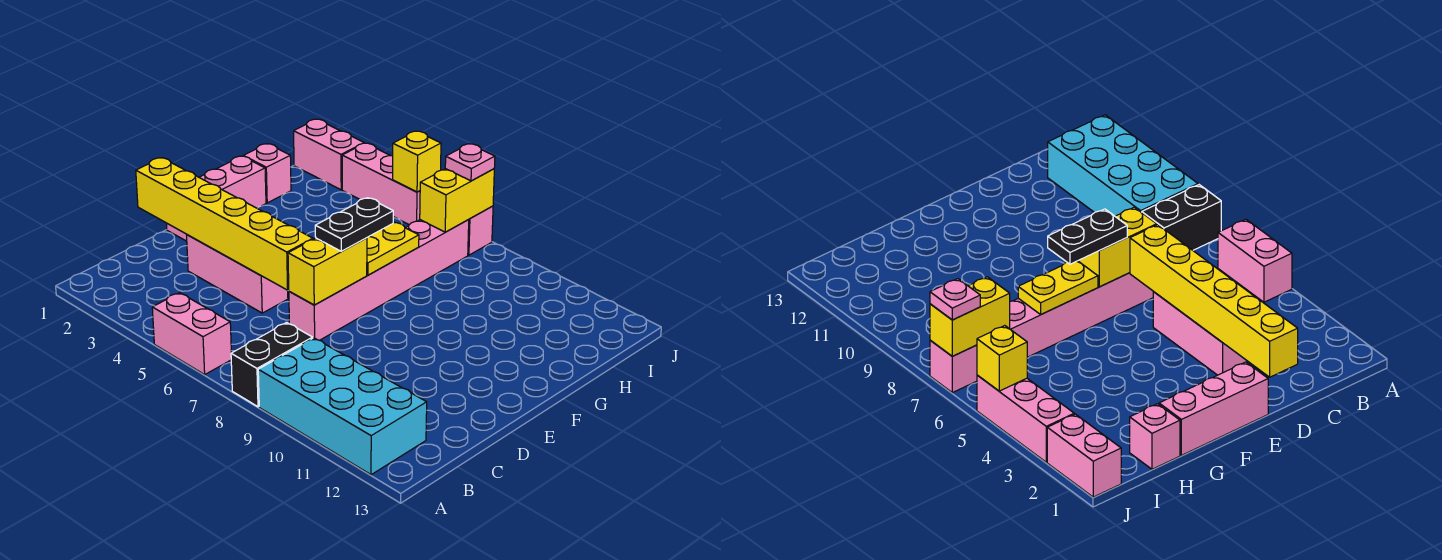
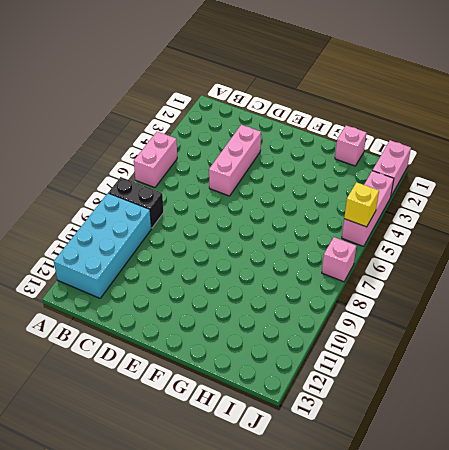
none -> pink 1x6 brick [289,220,469,340]
none -> pink 1x3 brick [166,156,266,241]
none -> yellow 1x6 brick [136,158,313,290]

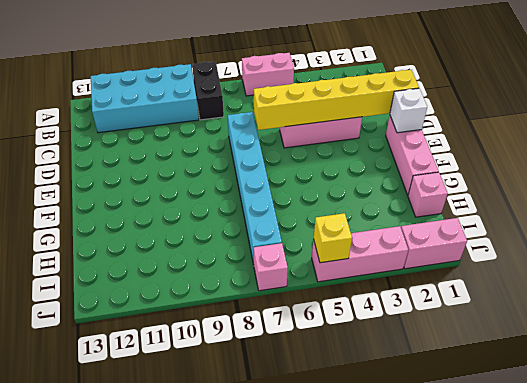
cyan 1x6 brick [228,112,282,264] -> pink 1x6 brick [289,220,469,340]
white 1x1 brick [390,88,427,133] -> none
none -> yellow 1x2 brick [288,238,367,305]
none -> yellow 1x2 plate [367,222,419,275]
none -> yellow 1x2 brick [420,169,494,232]

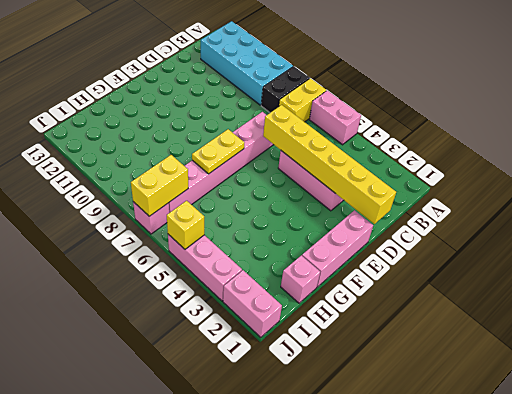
yellow 1x2 brick [279,78,326,122] -> yellow 1x2 brick moved to [288,238,367,305]
none -> black 1x2 plate [315,198,393,251]
none -> pink 1x1 plate [445,144,495,181]

